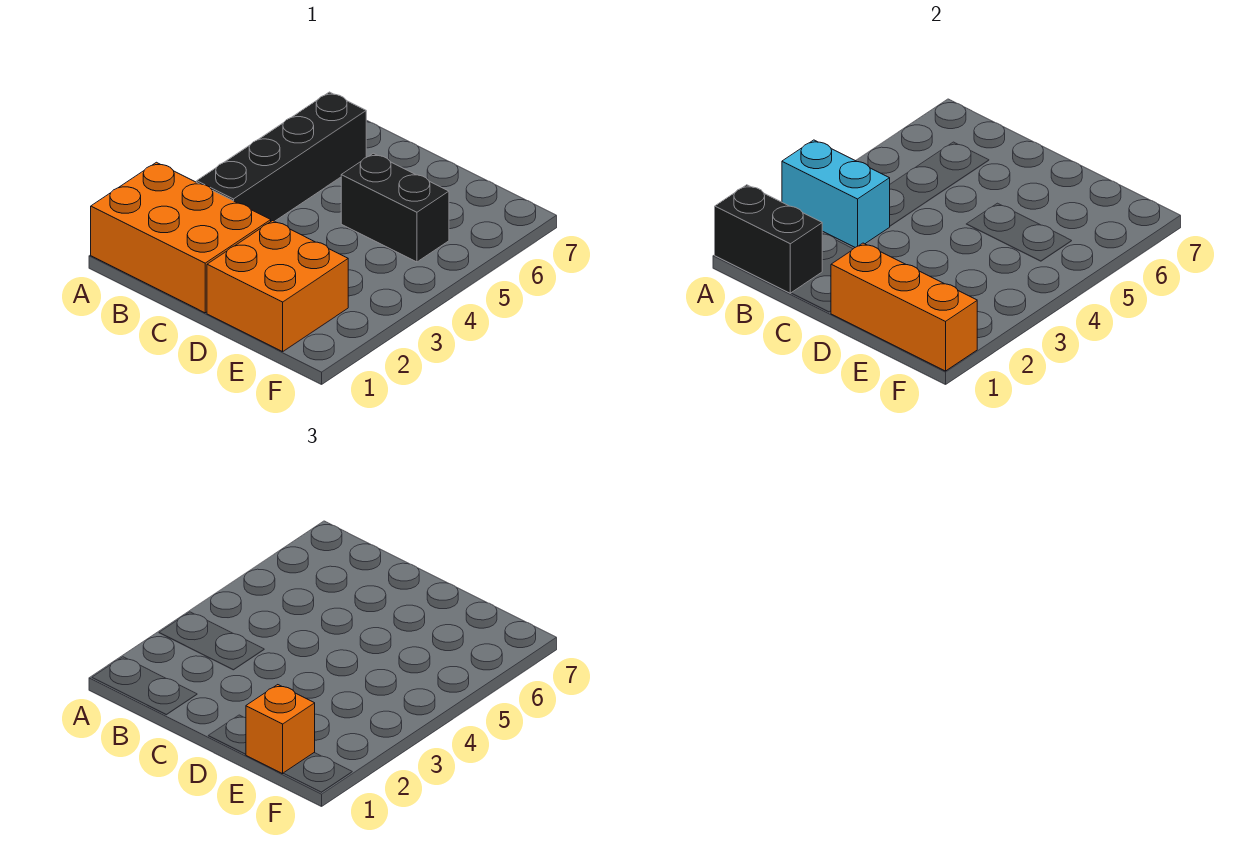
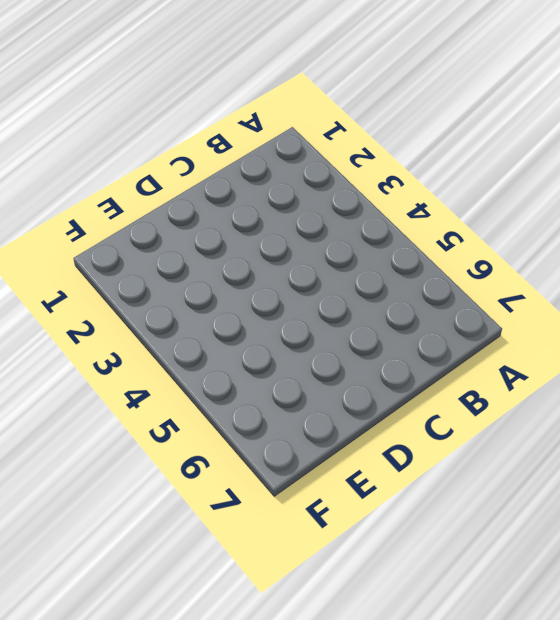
none -> orange 2x3 brick [91,162,271,313]
none -> black 1x4 brick [197,92,366,221]

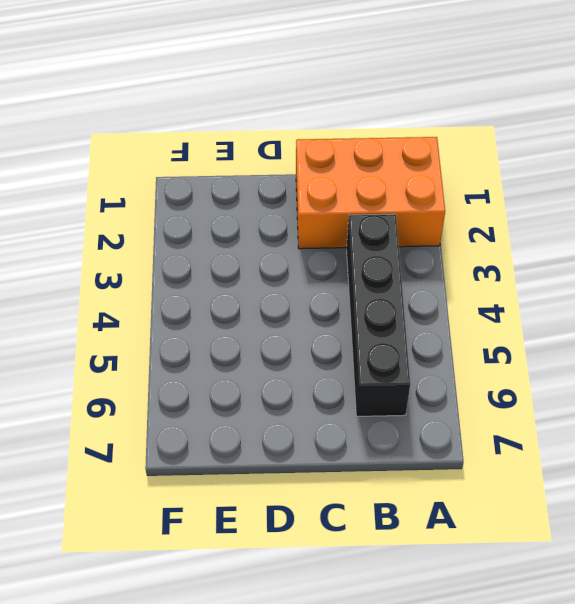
none -> orange 2x2 brick [207,221,348,352]
none -> black 1x2 brick [341,153,449,262]

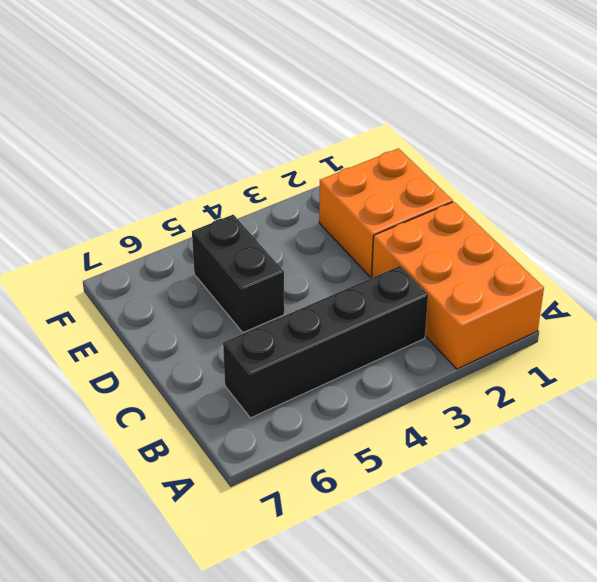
none -> black 1x2 brick [715,185,822,293]
none -> cyan 1x2 brick [782,140,890,247]

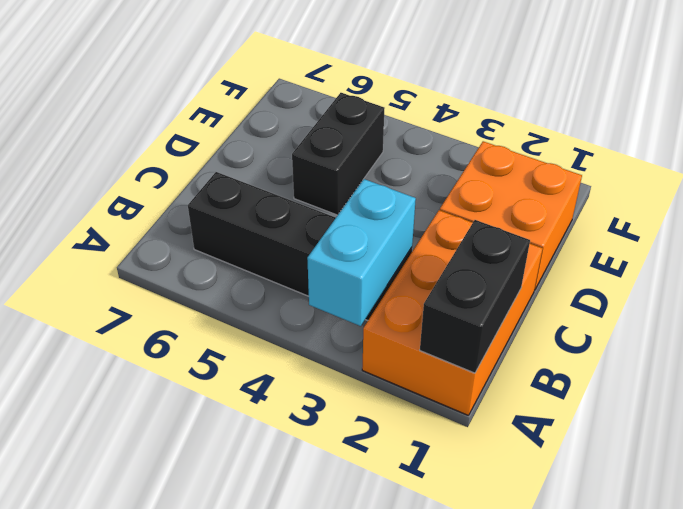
none -> orange 1x3 brick [831,243,977,371]
none -> orange 1x1 brick [246,685,315,774]

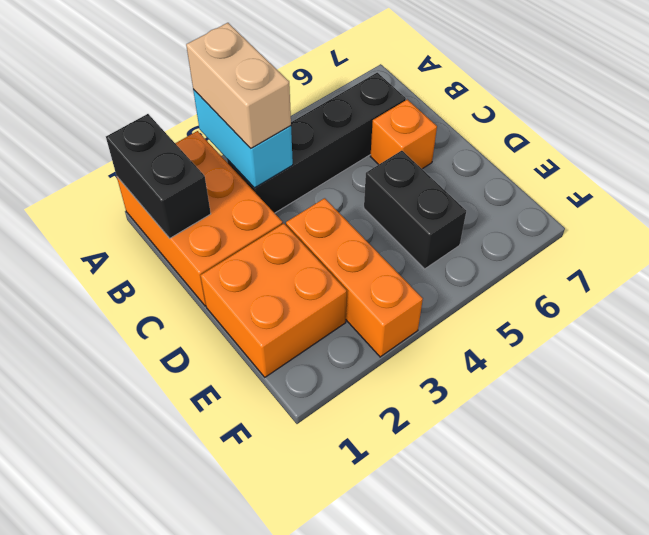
tan 1x2 brick [186,23,291,148] -> none
orange 1x1 brick [370,100,437,169] -> orange 1x1 brick moved to [246,685,315,774]
orange 1x3 brick [286,198,423,357] -> orange 1x3 brick moved to [831,243,977,371]

